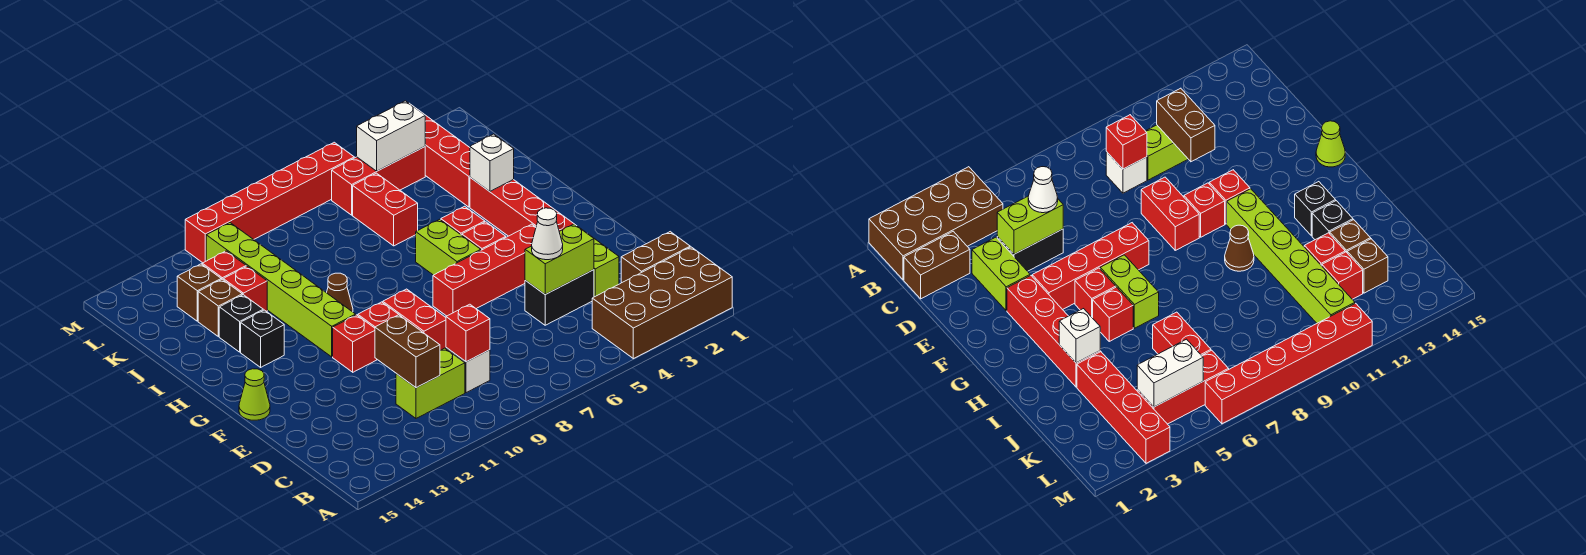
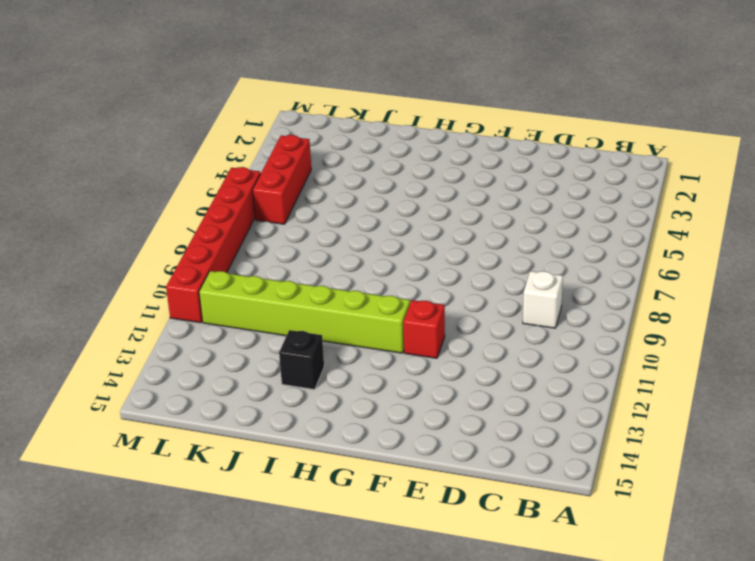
none -> brown 2x4 brick [592,247,732,359]
none -> brown 1x2 brick [621,232,690,283]
none -> lime 1x2 brick [396,348,465,418]
none -> lime 1x2 brick [584,231,619,297]

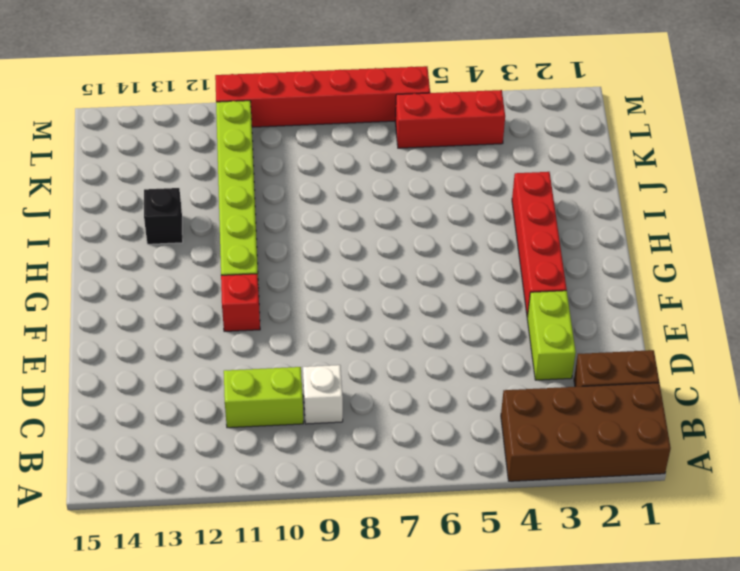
none -> black 1x2 brick [525,270,594,325]
none -> red 1x2 brick [383,289,446,350]
none -> red 1x4 brick [433,224,536,316]
none -> red 1x1 brick [358,302,399,328]

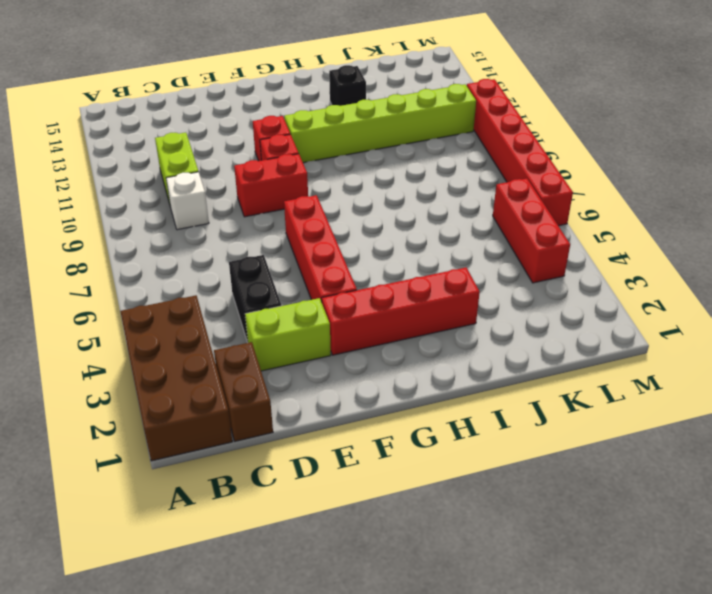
none -> lime 1x1 cone [239,369,270,420]
none -> red 1x1 brick [462,222,506,250]
none -> lime 1x2 brick [416,219,481,275]
none -> red 1x1 brick [441,206,485,235]

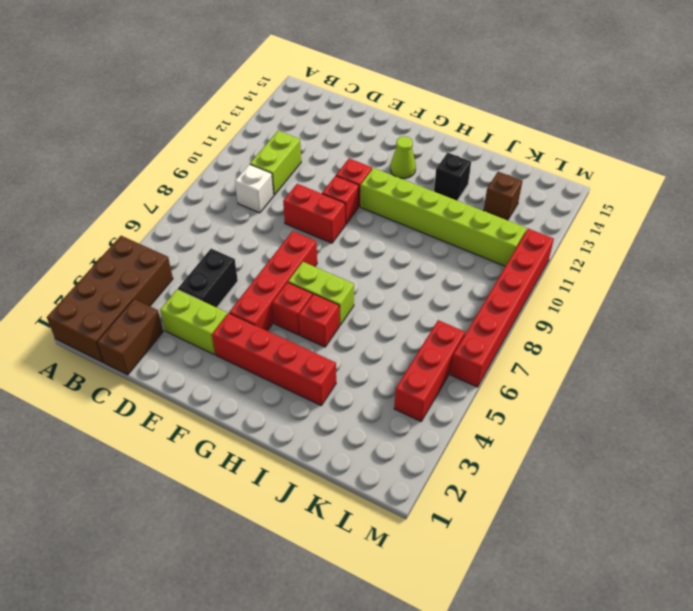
lime 1x1 cone [390,136,416,178] -> lime 1x1 cone moved to [239,369,270,420]
none -> brown 1x1 cone [327,273,353,312]
none -> black 1x1 brick [241,310,284,367]
none -> red 1x4 brick [413,106,470,207]
none -> red 1x2 brick [353,173,418,246]

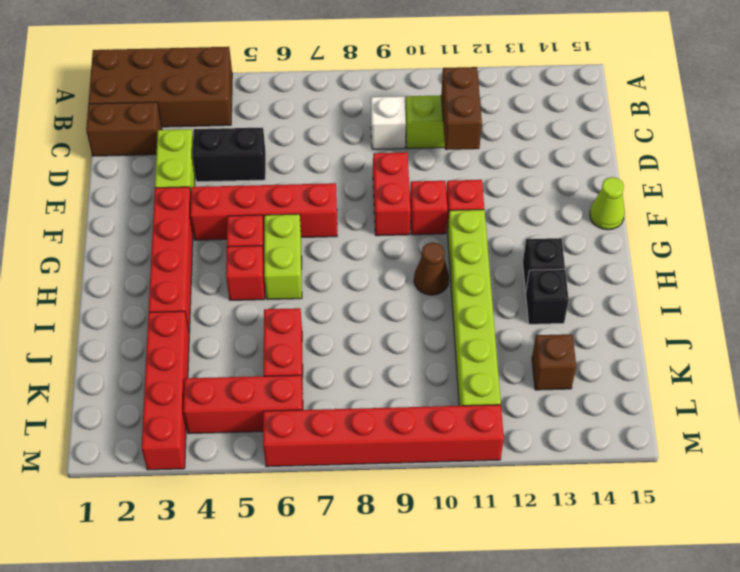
none -> red 1x1 brick [223,266,267,312]
none -> brown 1x1 brick [198,279,242,337]
none -> red 1x1 brick [202,251,246,279]
none -> red 1x1 brick [446,304,490,362]

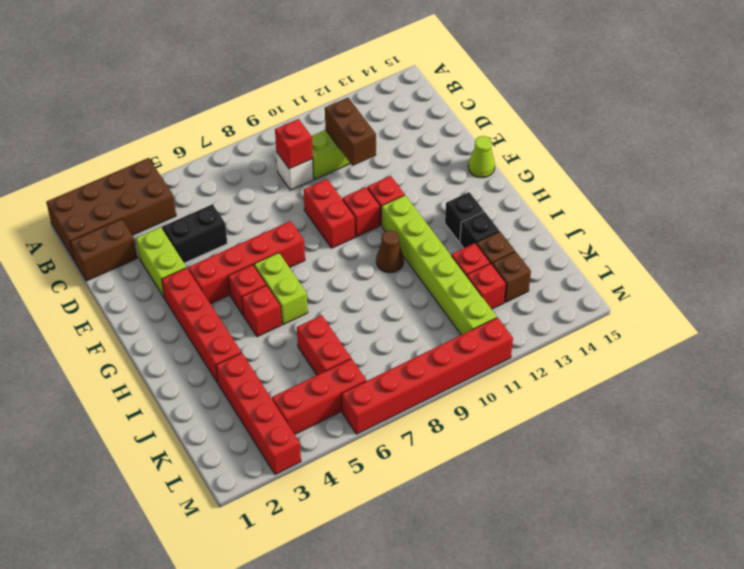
none -> lime 1x2 brick [525,224,594,294]
none -> white 1x1 brick [470,134,514,191]
none -> white 1x2 brick [357,101,425,171]
none -> white 1x1 cone [532,208,563,260]

